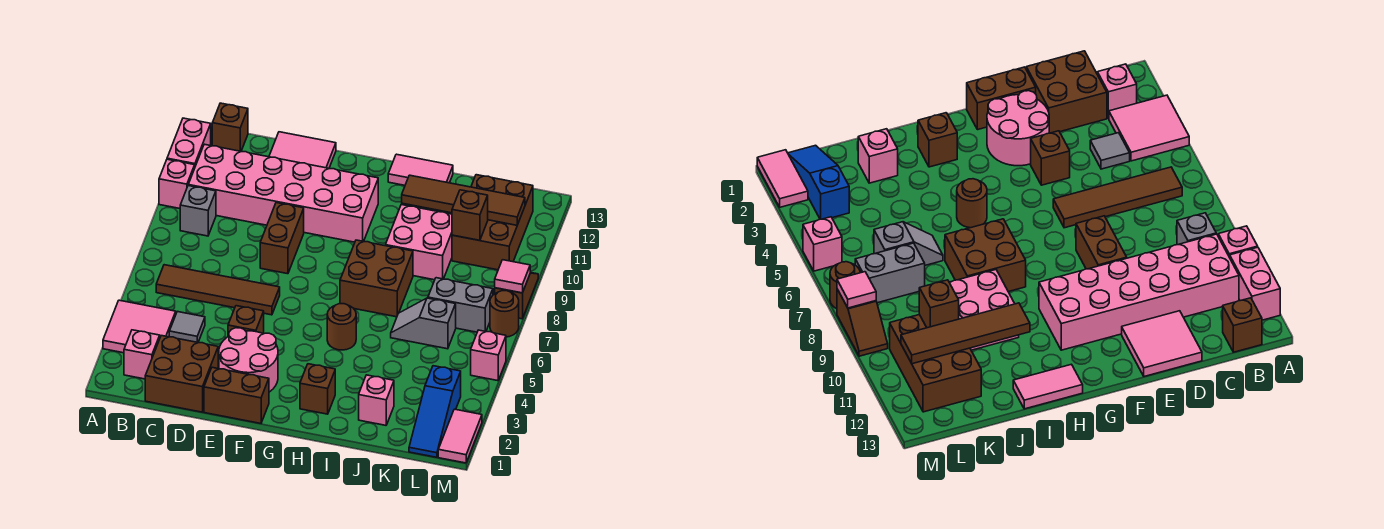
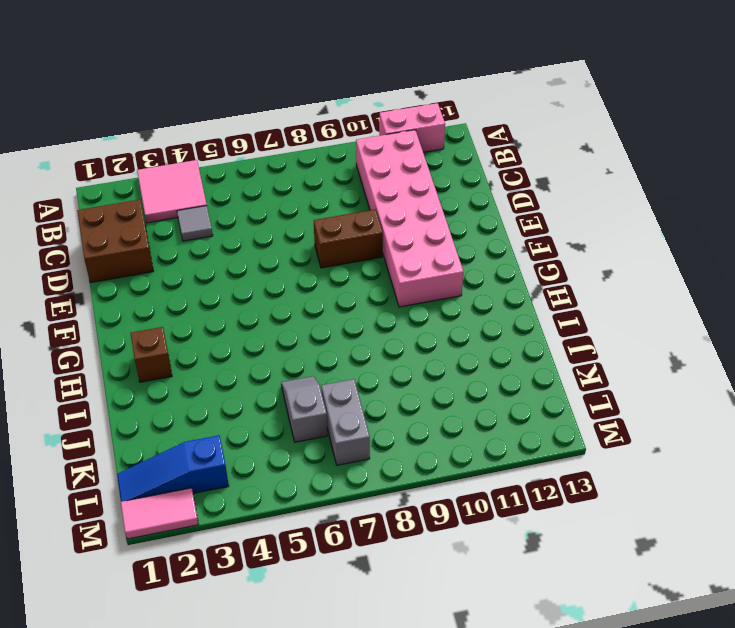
none -> pink 1x1 brick [159,159,195,208]
none -> pink 1x1 brick [124,330,160,379]
none -> brown 1x4 tile [156,265,280,315]
none -> grey 1x1 brick [180,186,216,236]

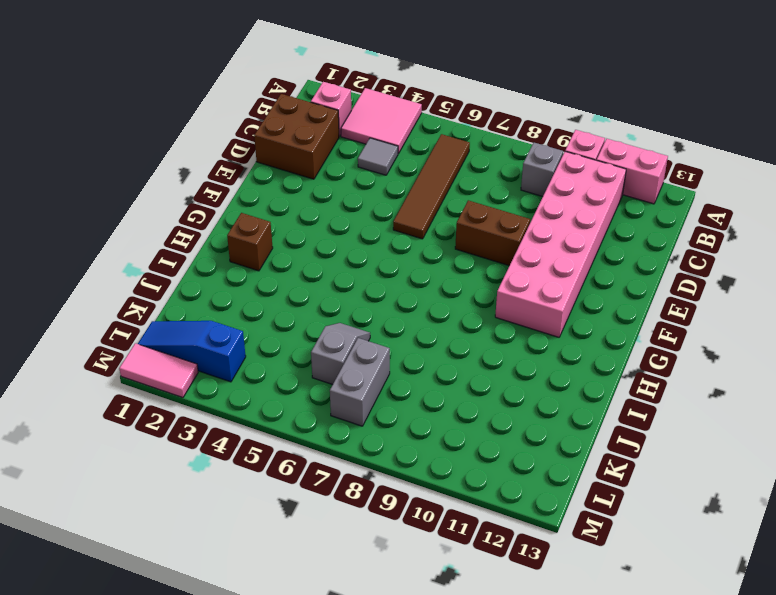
none -> brown 1x1 brick [212,103,248,151]
none -> pink 2x2 tile [269,132,336,168]
none -> brown 1x2 brick [204,367,269,423]
none -> pink 2x2 round brick [219,328,278,392]

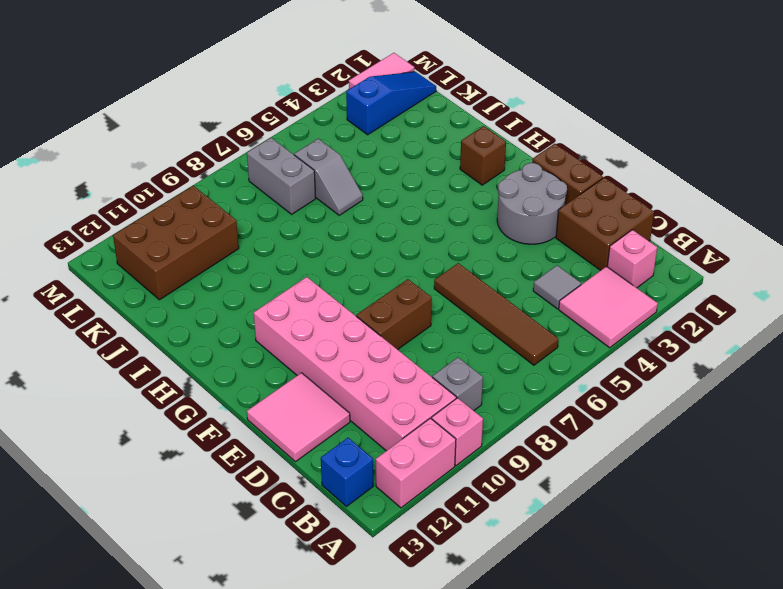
blue 1x1 brick [321,438,373,506] -> brown 1x1 brick [212,103,248,151]
grey 2x2 round brick [497,163,567,244] -> pink 2x2 round brick [219,328,278,392]
none -> brown 1x1 brick [228,306,264,336]
none -> brown 1x1 round brick [327,304,356,350]
none -> brown 2x2 brick [340,240,413,317]
none -> pink 1x2 tile [388,154,453,185]

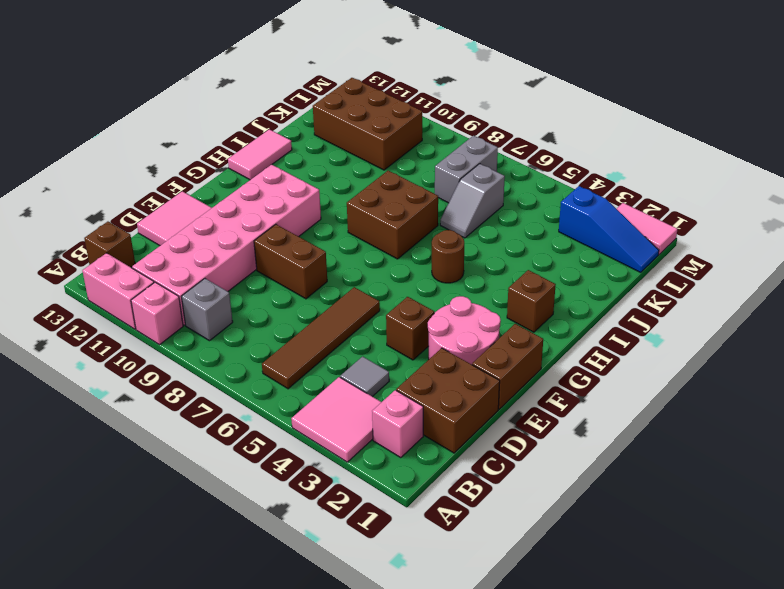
none -> pink 2x2 brick [385,205,452,280]
none -> pink 1x1 brick [359,375,394,425]
none -> pink 1x1 brick [471,330,506,381]
none -> brown 1x1 round brick [490,291,519,337]

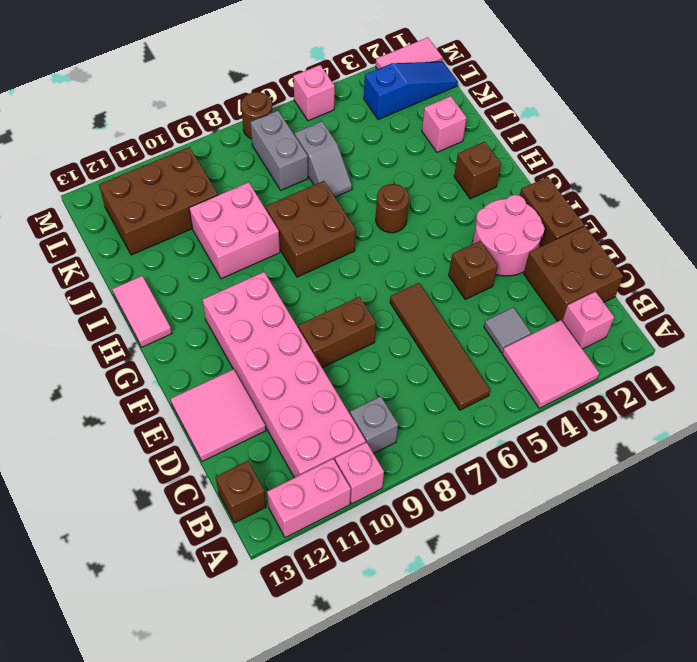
none -> brown 1x2 slope [495,272,538,319]
none -> brown 1x4 tile [402,175,525,225]
none -> brown 1x1 brick [452,190,488,240]
none -> pink 1x1 tile [495,260,530,293]

